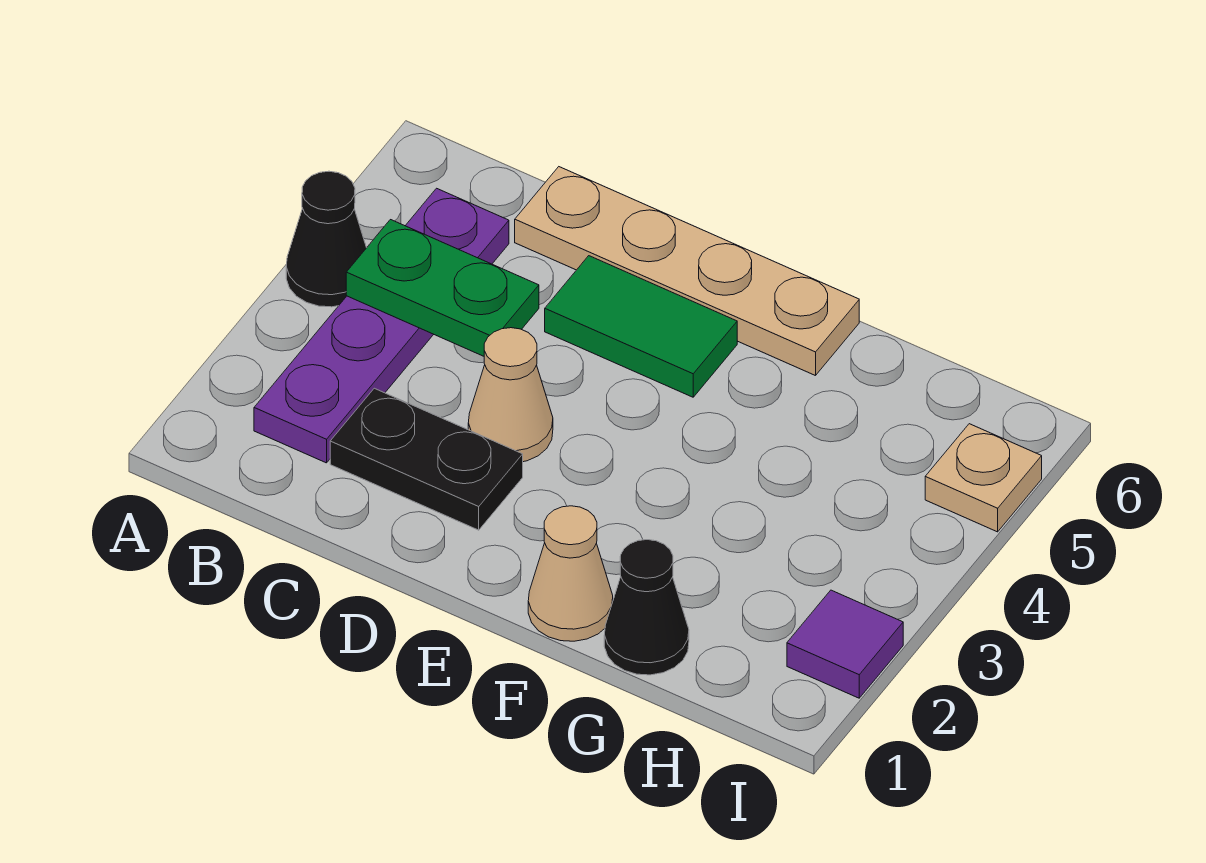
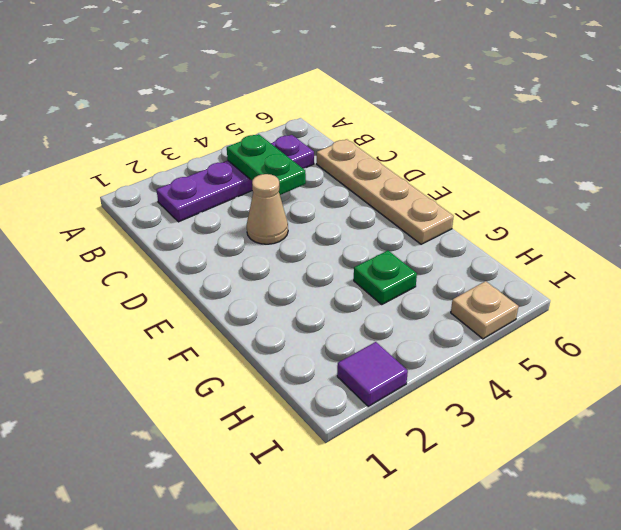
green 1x1 plate [354,251,417,304] -> none
none -> black 1x1 cone [286,171,366,307]
none -> black 1x2 plate [330,388,523,530]

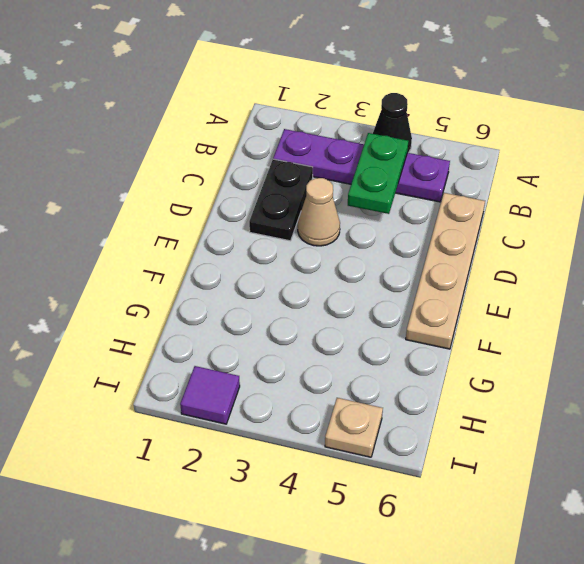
none -> green 1x2 tile [545,256,737,397]
none -> tan 1x1 cone [528,506,613,641]

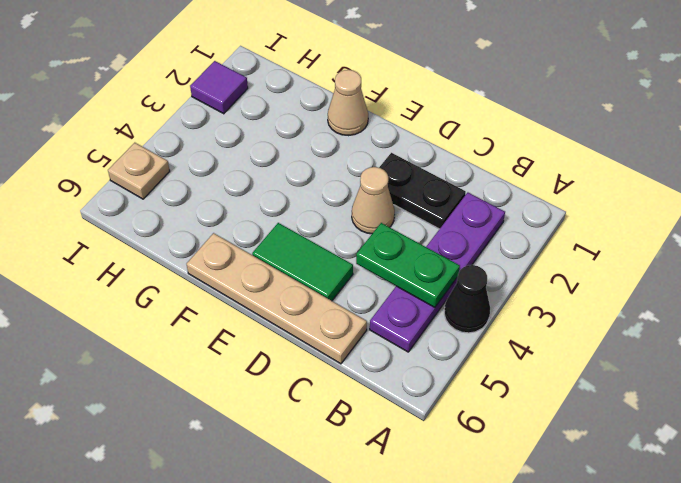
none -> black 1x1 cone [604,540,689,675]

